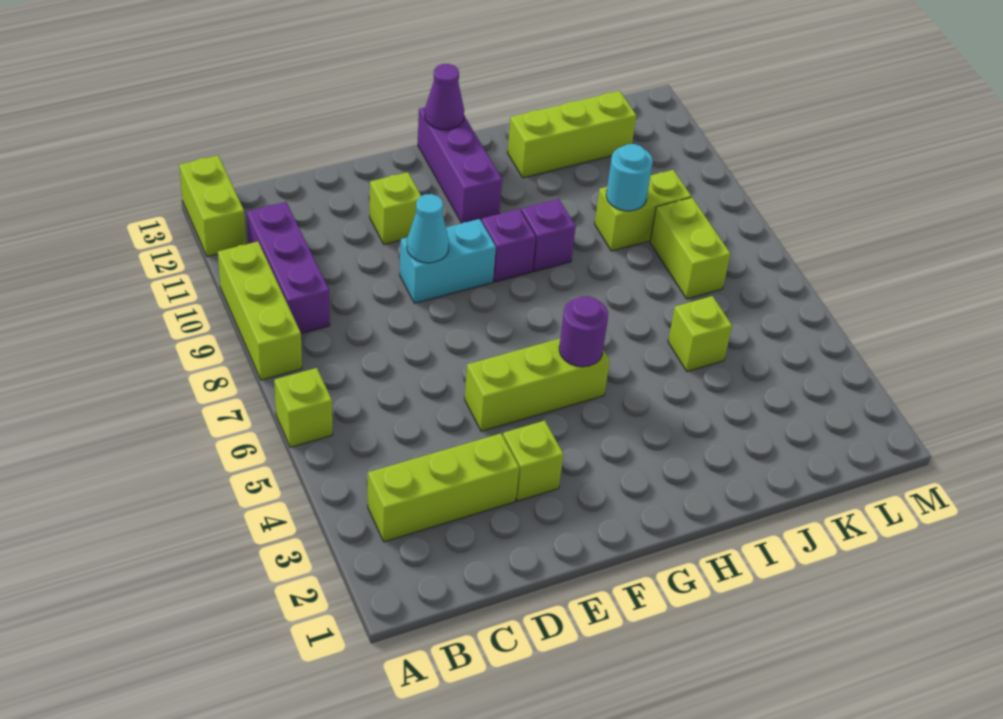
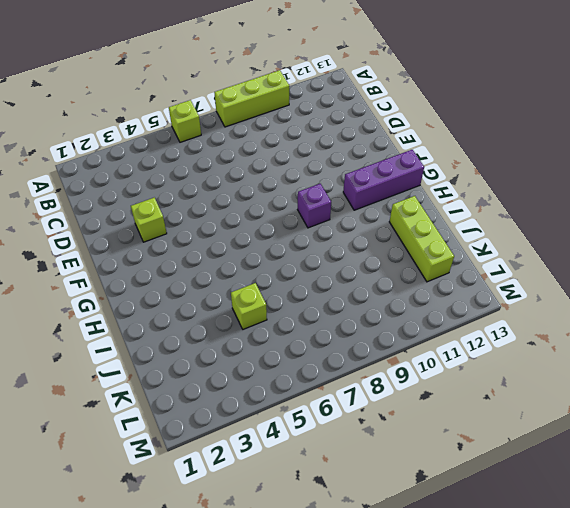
none -> lime 1x2 brick [179,156,246,256]
none -> lime 1x3 brick [368,433,519,542]
none -> purple 1x3 brick [247,202,330,333]

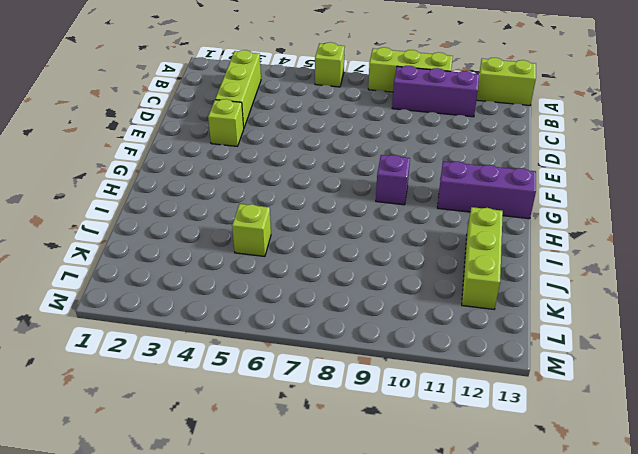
none -> lime 1x3 brick [465,338,610,431]
none -> cyan 1x2 brick [400,219,496,303]
none -> lime 1x1 brick [370,172,421,244]

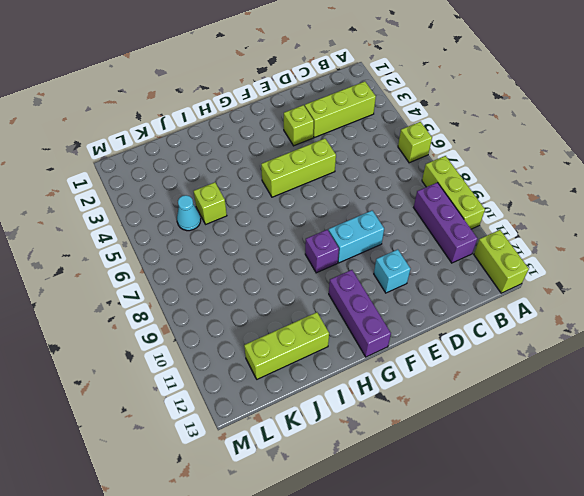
cyan 1x1 brick [374,249,411,293] -> lime 1x1 brick [370,172,421,244]
cyan 1x1 cone [177,195,201,231] -> cyan 1x1 cone moved to [407,194,449,263]
none -> purple 1x1 brick [521,199,576,271]
none -> lime 1x2 brick [595,170,691,251]
none -> lime 1x2 brick [650,198,730,299]

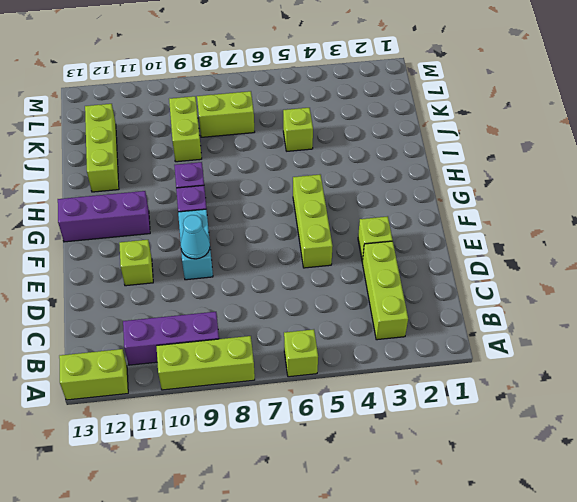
none -> purple 1x1 round brick [559,296,608,367]
none -> purple 1x1 cone [425,64,464,130]
none -> cyan 1x1 round brick [606,144,653,211]

